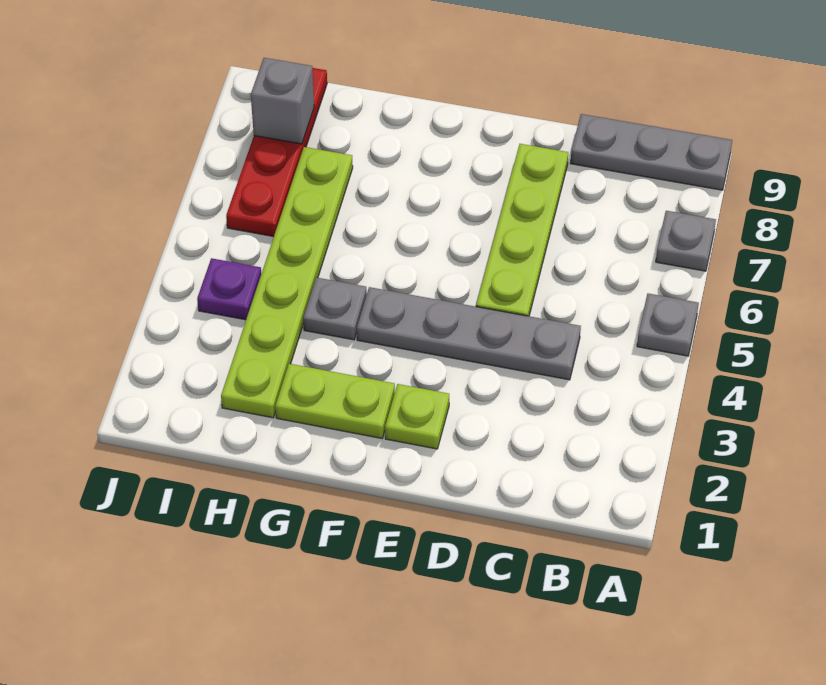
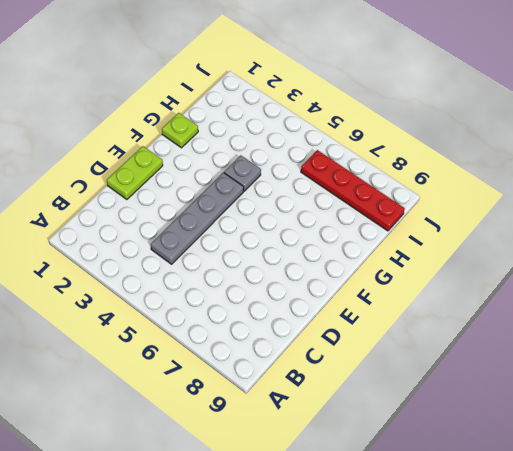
lime 1x2 plate [107,146,163,200] -> lime 1x2 plate moved to [275,364,395,438]
lime 1x1 plate [162,113,198,148] -> lime 1x1 plate moved to [385,384,449,449]
none -> grey 1x1 plate [637,294,699,356]
none -> grey 1x1 plate [656,211,716,271]
none -> grey 1x3 plate [570,114,732,190]

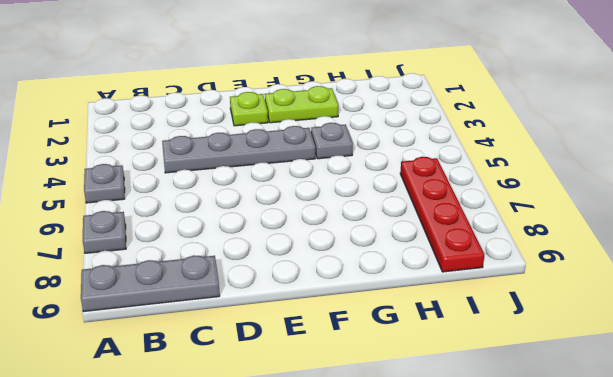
none -> lime 1x4 plate [476,144,568,316]
none -> lime 1x6 plate [221,147,353,418]
none -> purple 1x1 plate [197,258,261,320]

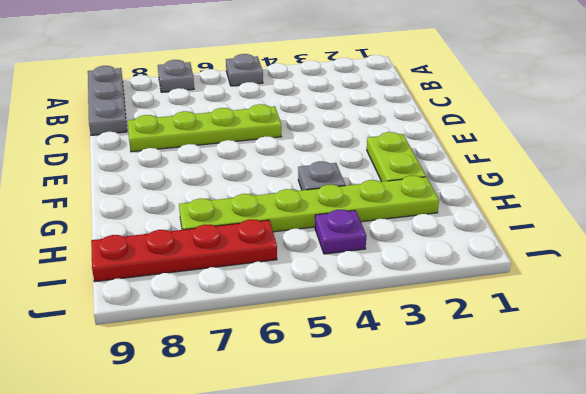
none -> grey 1x4 plate [357,287,581,380]
none -> lime 1x1 plate [385,384,449,449]
none -> grey 1x1 brick [251,58,314,144]

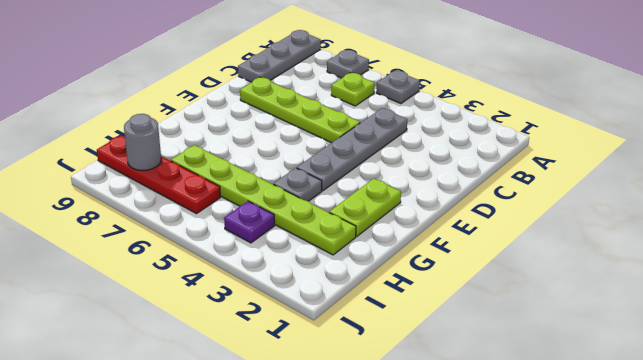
lime 1x1 plate [331,73,375,106] -> lime 1x1 plate moved to [385,384,449,449]
grey 1x1 round brick [124,114,161,171] -> grey 1x1 brick [251,58,314,144]

